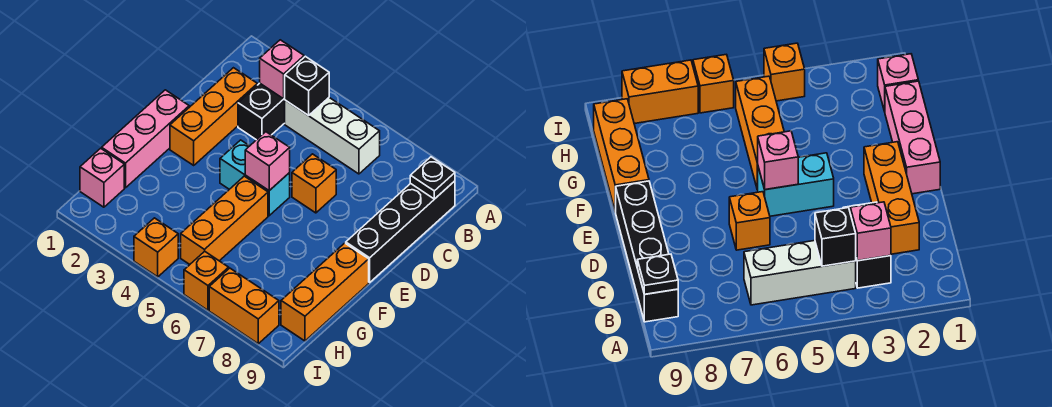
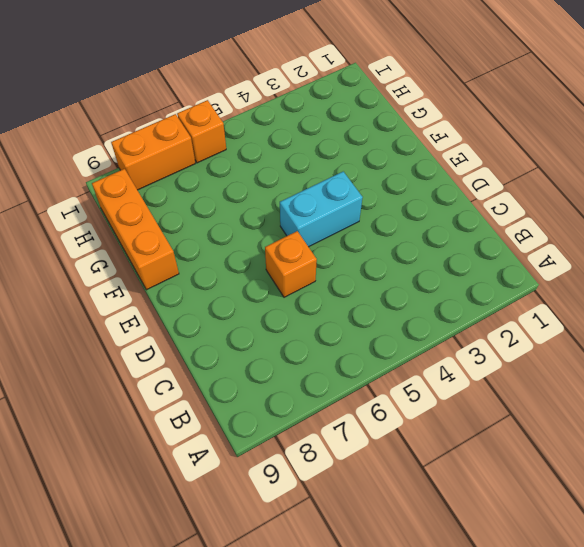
none -> black 1x2 brick [238,83,285,140]
none -> white 1x3 brick [285,98,380,174]
none -> black 1x4 brick [346,181,455,282]

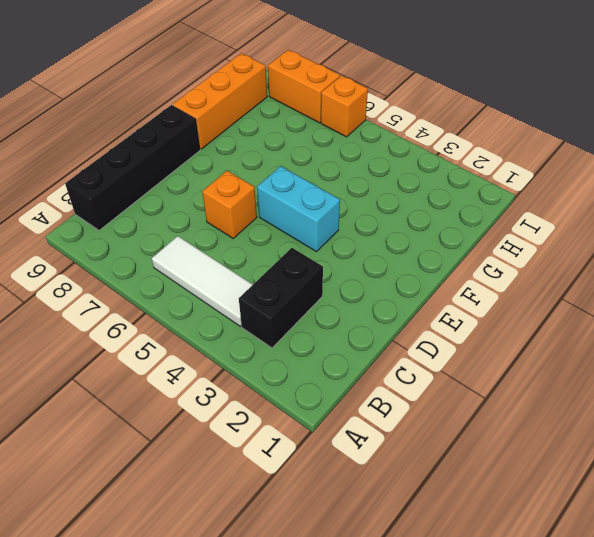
white 1x3 tile [152,236,253,326] -> white 1x3 brick [285,98,380,174]
none -> orange 1x3 brick [170,68,257,165]
none -> pink 1x3 brick [102,90,189,188]
none -> orange 1x3 brick [181,176,268,264]

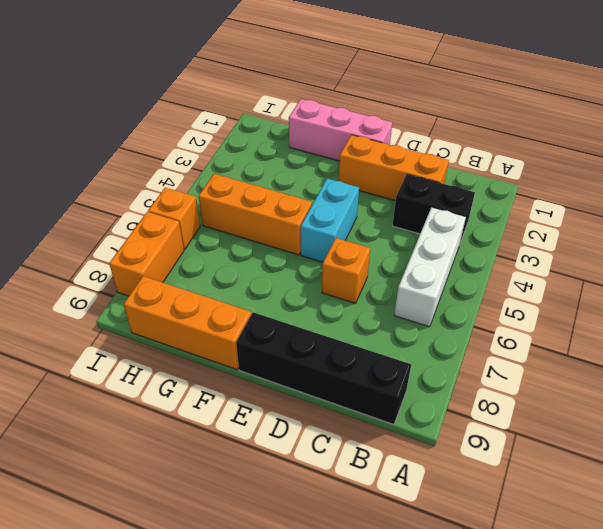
none -> pink 1x1 brick [80,148,124,207]
none -> orange 1x1 brick [134,218,178,277]
none -> pink 1x1 brick [260,40,304,99]

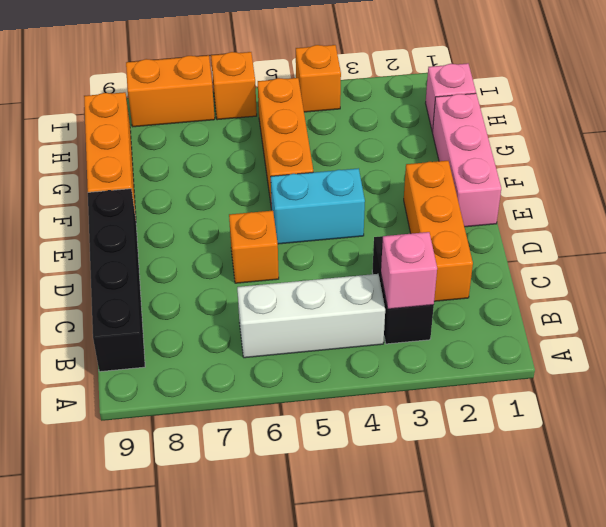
none -> black 1x1 brick [285,56,329,116]
none -> black 1x1 plate [410,157,455,199]
none -> pink 1x1 brick [245,132,290,191]

